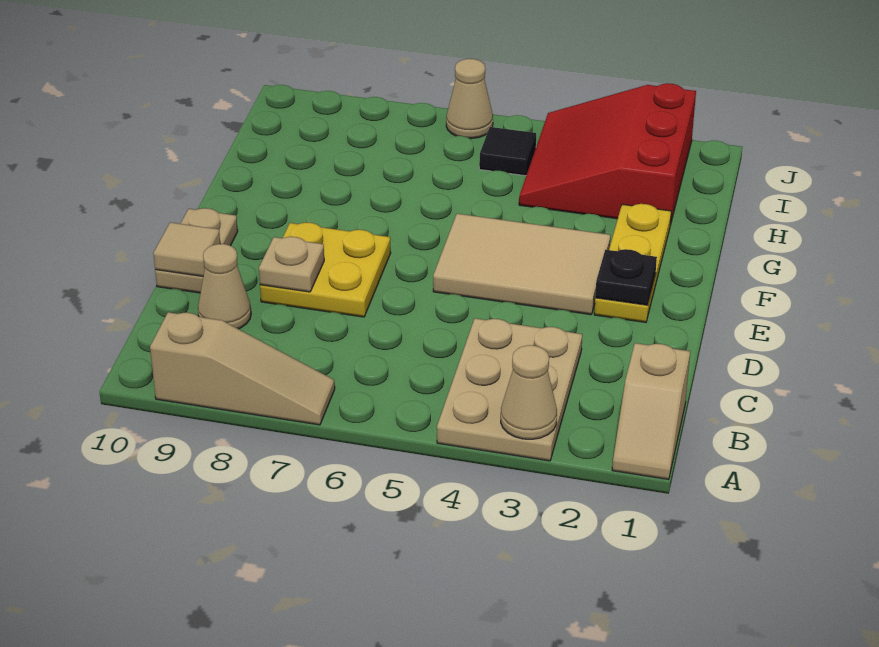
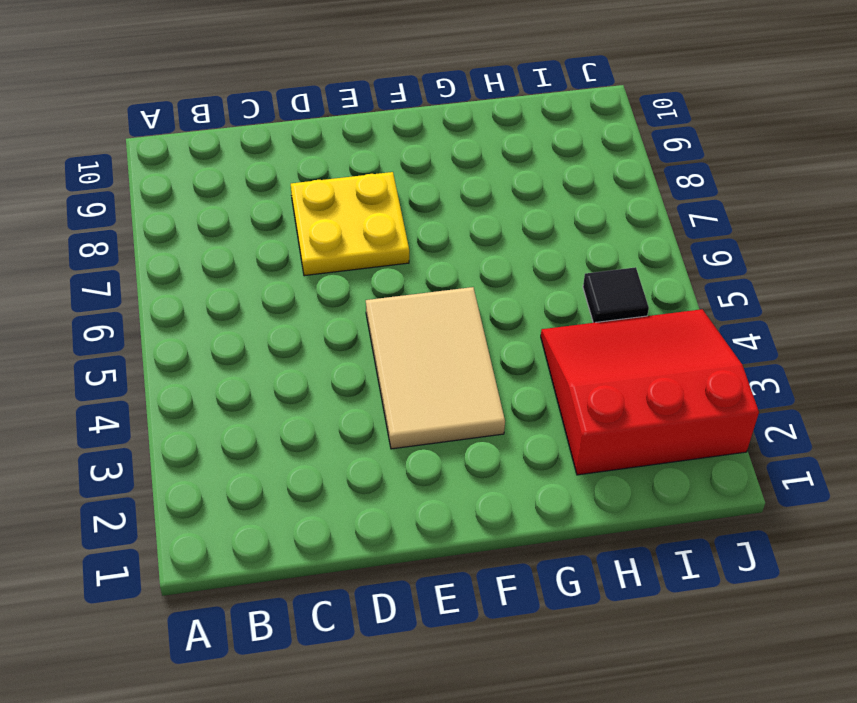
none -> tan 1x2 slope [612,343,690,480]
none -> tan 2x3 plate [437,318,582,461]
none -> tan 1x3 slope [150,312,335,425]

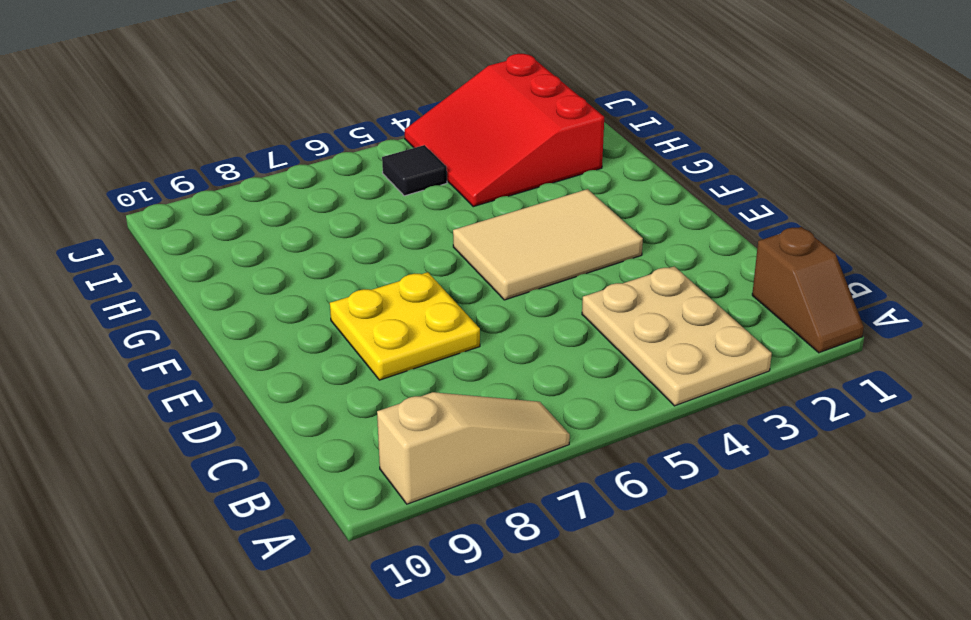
brown 1x2 slope [752,227,864,353] -> tan 1x2 slope [612,343,690,480]
none -> tan 1x1 cone [198,244,251,329]
none -> tan 1x2 plate [155,208,238,293]
none -> yellow 1x3 plate [594,204,671,322]

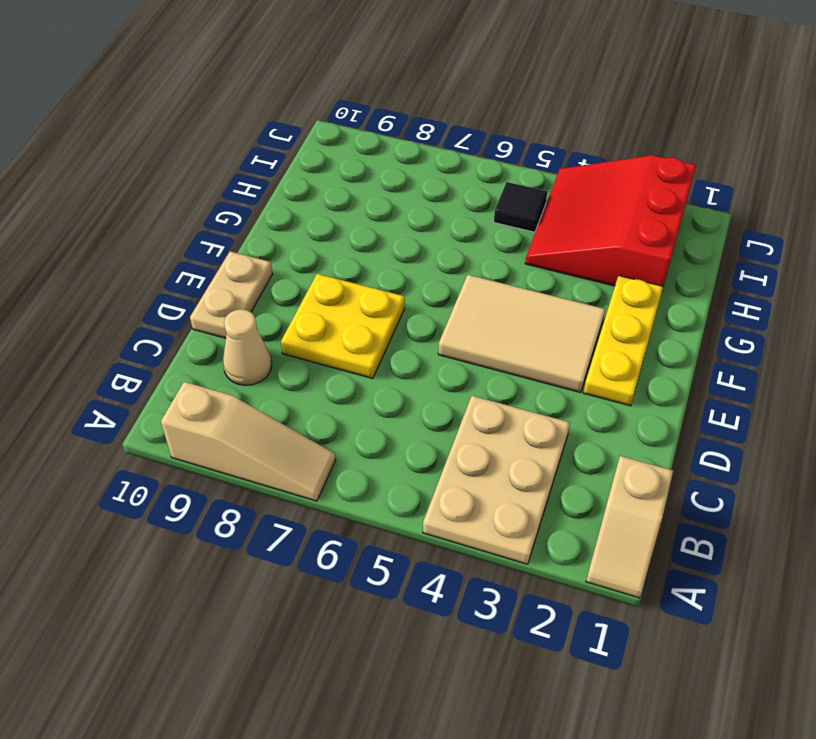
none -> tan 1x1 cone [446,59,493,139]
none -> tan 1x1 cone [501,345,557,439]
none -> tan 1x1 plate [259,237,324,292]

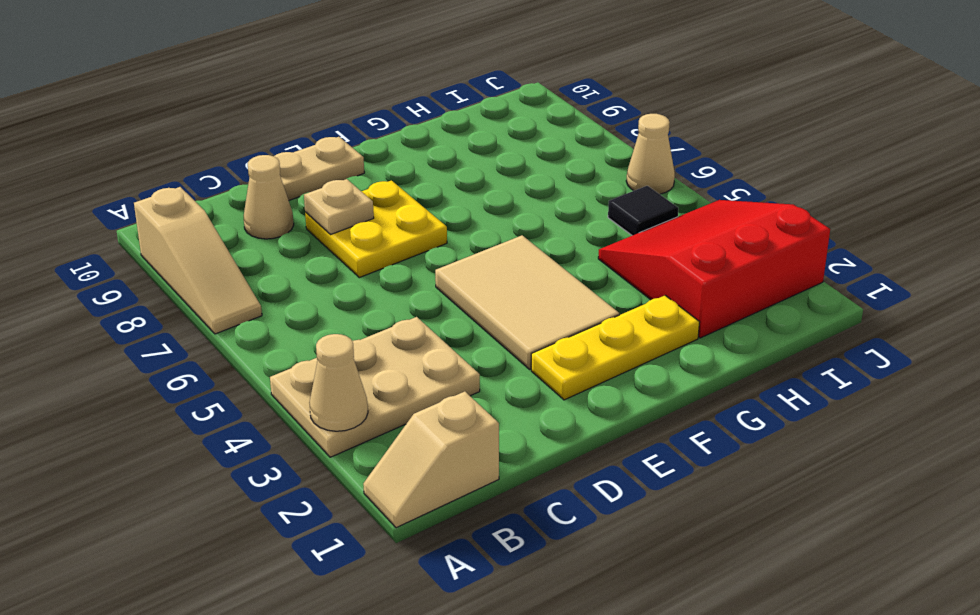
none -> tan 1x1 tile [153,222,220,276]
none -> black 1x1 plate [595,249,657,305]

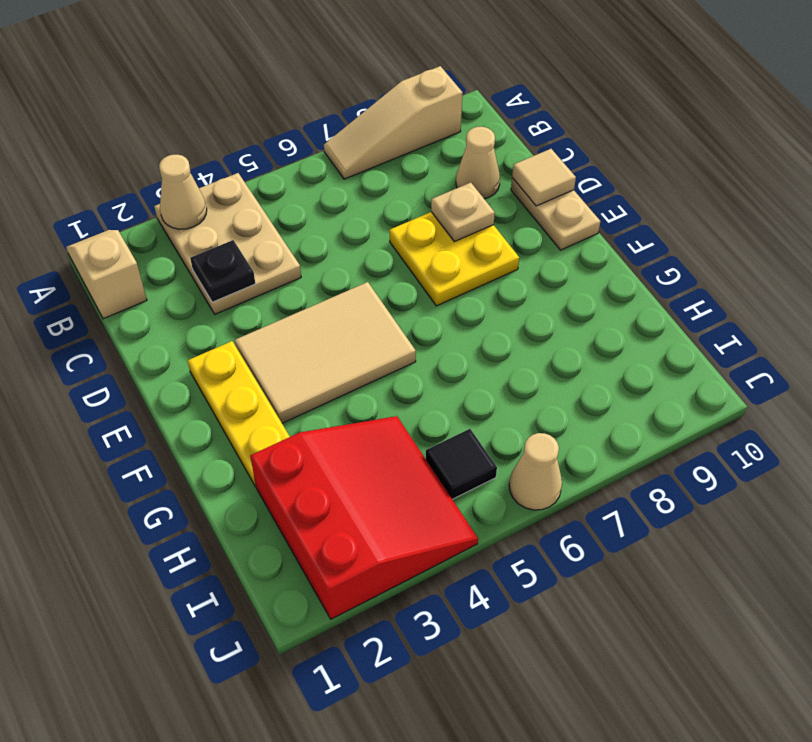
black 1x1 plate [190,240,255,302] -> black 1x1 plate moved to [595,249,657,305]

